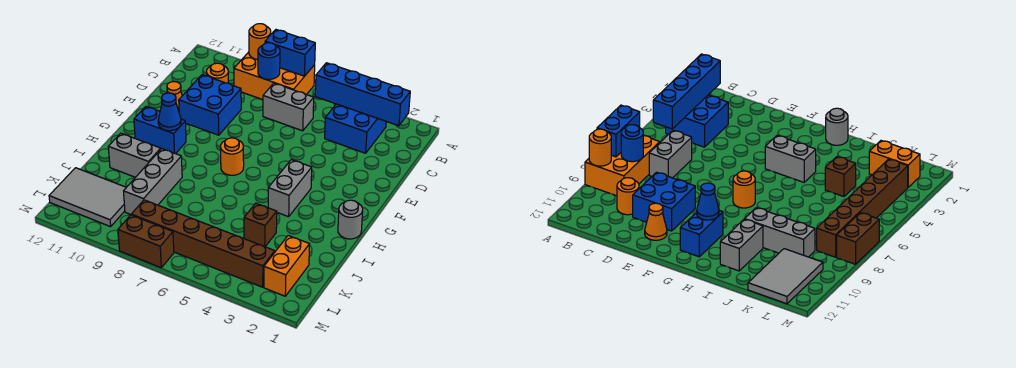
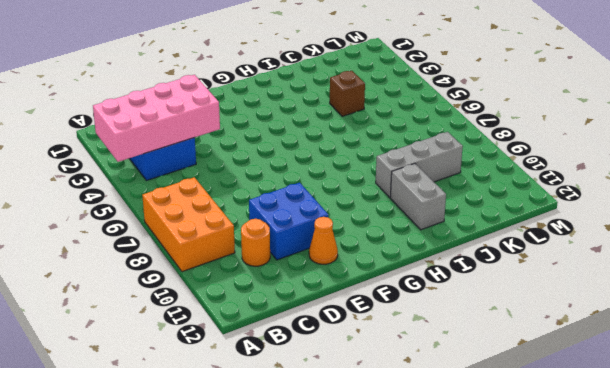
pink 2x4 brick [93,75,220,162] -> blue 1x4 brick [315,63,410,126]
none -> grey 1x2 brick [263,83,314,131]
none -> grey 1x2 brick [268,160,312,217]
none -> orange 1x1 round brick [221,138,244,175]

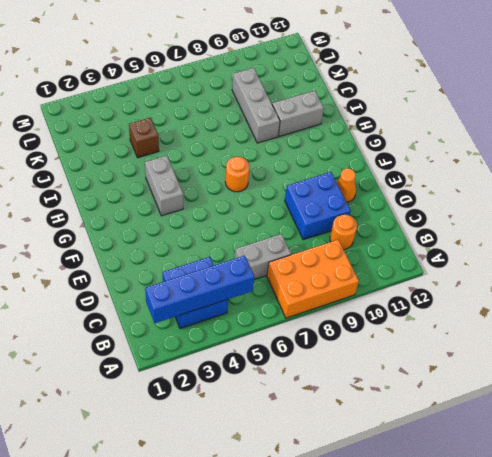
none -> blue 1x2 brick [134,106,186,154]
none -> grey 1x1 round brick [338,200,363,239]
none -> orange 1x2 brick [264,236,310,296]

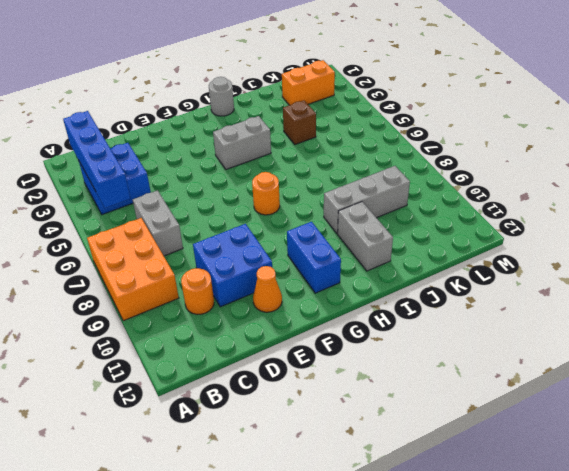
none -> grey 2x3 tile [49,168,126,227]
none -> brown 1x6 brick [131,200,275,287]
none -> brown 1x2 brick [118,215,174,268]

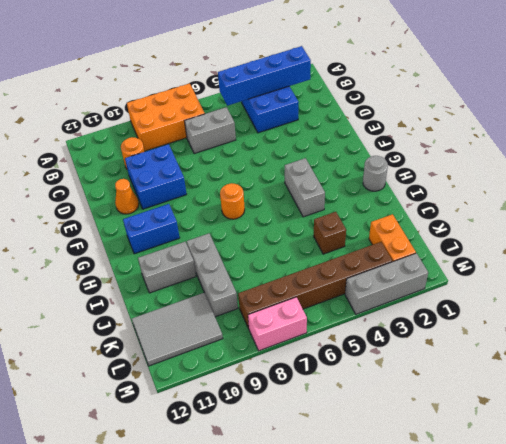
grey 1x3 brick [345,253,428,314] -> none
pink 1x2 brick [248,297,307,351] -> brown 1x2 brick [118,215,174,268]
none -> blue 1x2 brick [265,30,315,76]
none -> orange 1x1 round brick [249,24,271,60]
none -> blue 1x1 round brick [258,43,280,79]

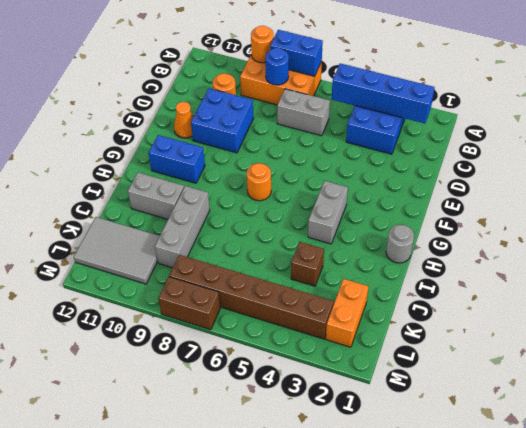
none -> blue 1x1 cone [158,93,181,131]

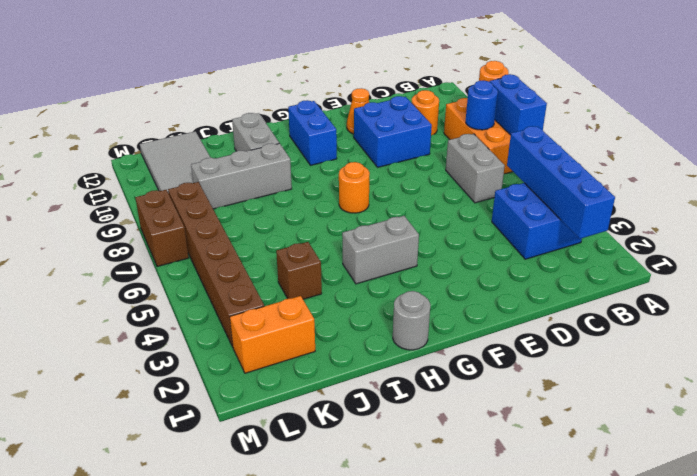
none -> blue 1x1 cone [158,93,181,131]

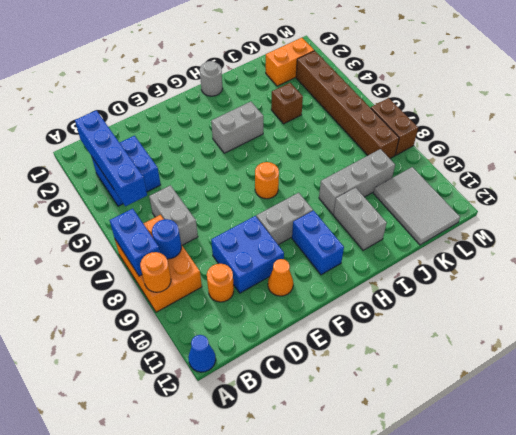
blue 1x1 cone [188,335,216,372] -> blue 1x1 cone moved to [158,93,181,131]
grey 1x2 brick [256,193,313,245] -> none

